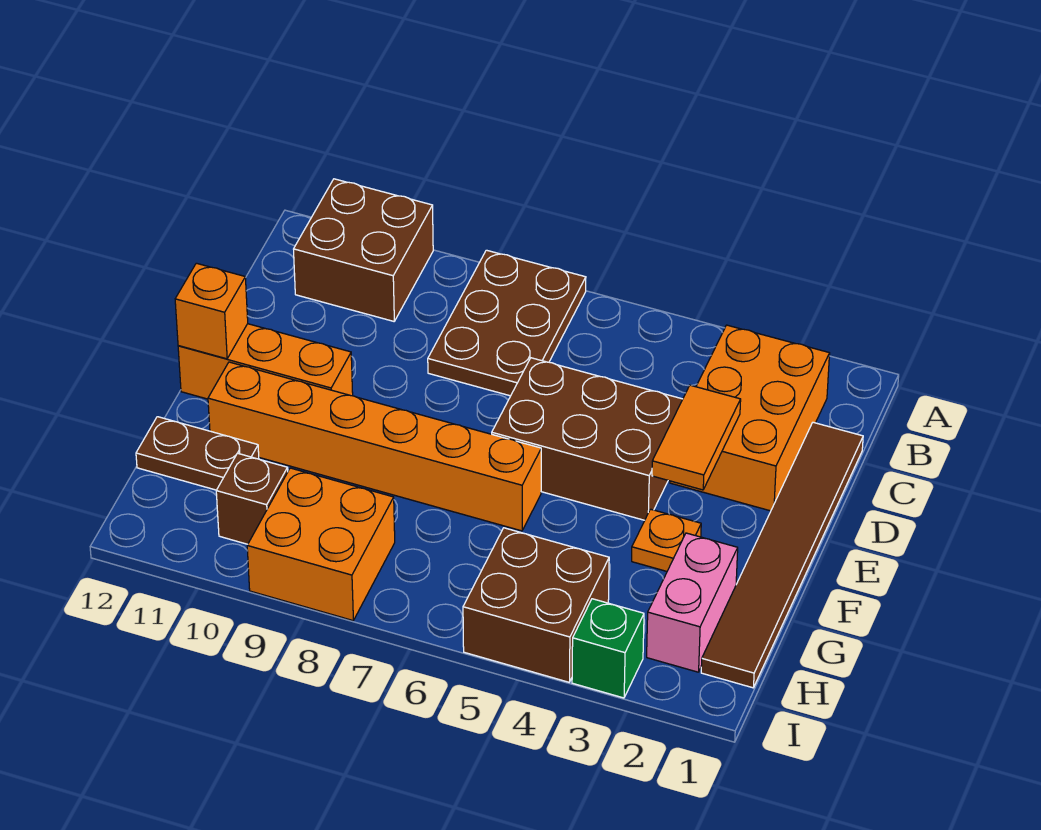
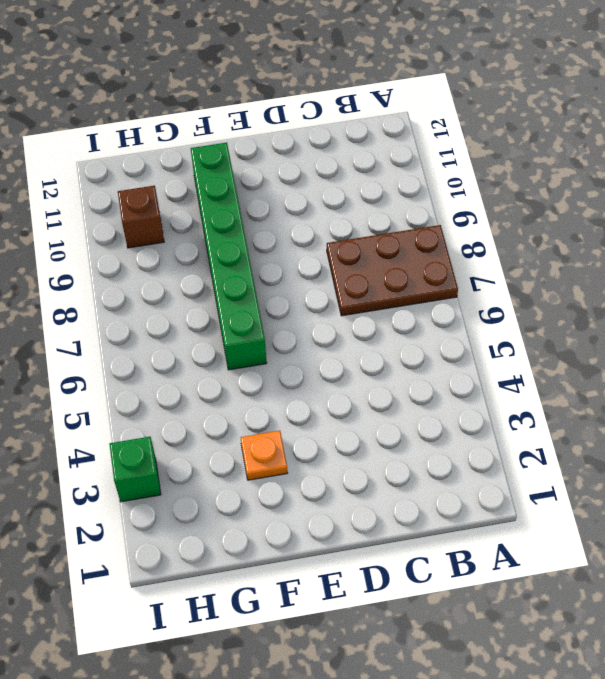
green 1x6 brick [191,143,267,370] -> orange 1x6 brick [208,362,541,531]
none -> brown 2x2 brick [294,179,433,321]
none -> orange 2x3 brick [670,325,830,511]
none -> brown 1x6 tile [701,422,863,688]

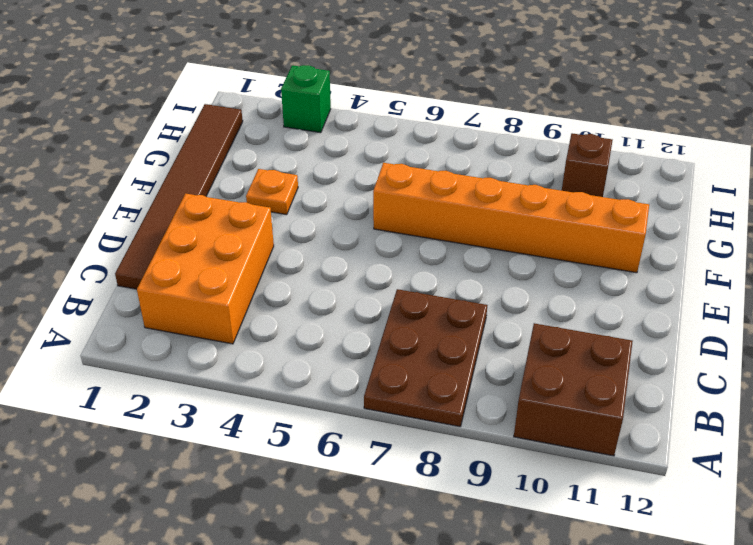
none -> brown 2x3 brick [492,358,683,520]
none -> orange 1x3 brick [178,324,353,399]
none -> pink 1x2 brick [647,533,738,672]

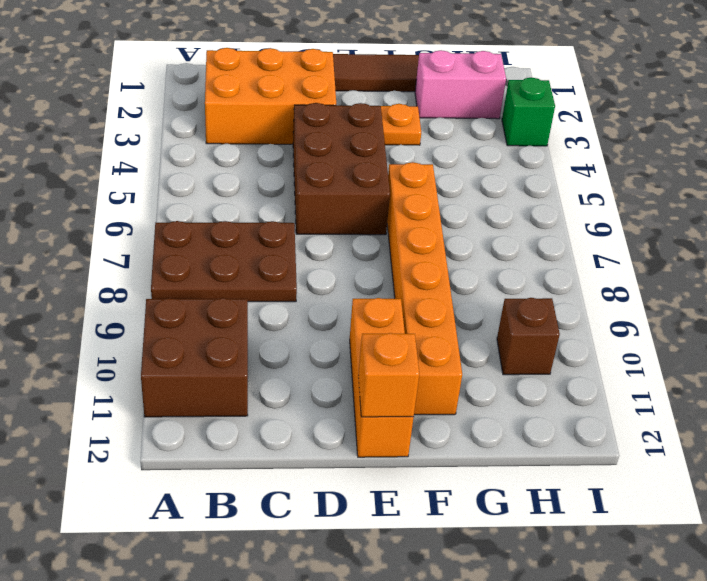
none -> brown 1x2 plate [136,417,259,490]
none -> brown 2x2 brick [463,528,609,682]
none -> orange 2x2 brick [247,468,395,620]

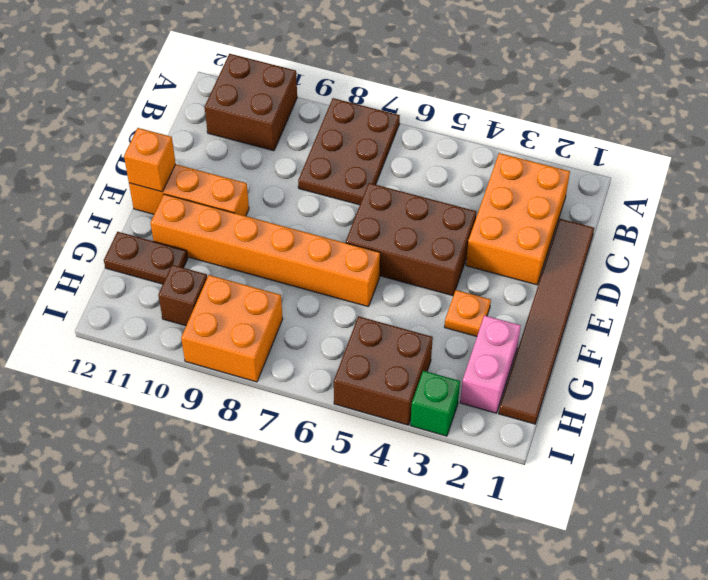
none -> orange 1x2 tile [652,385,741,490]

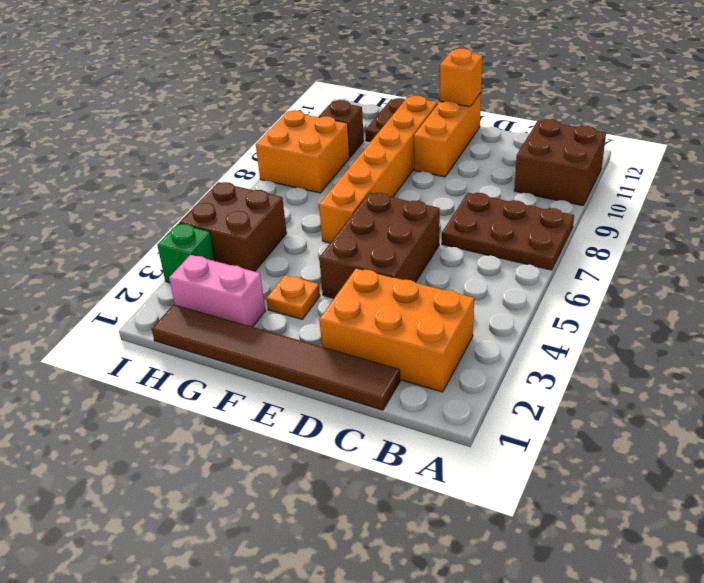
none -> orange 1x2 tile [652,385,741,490]

